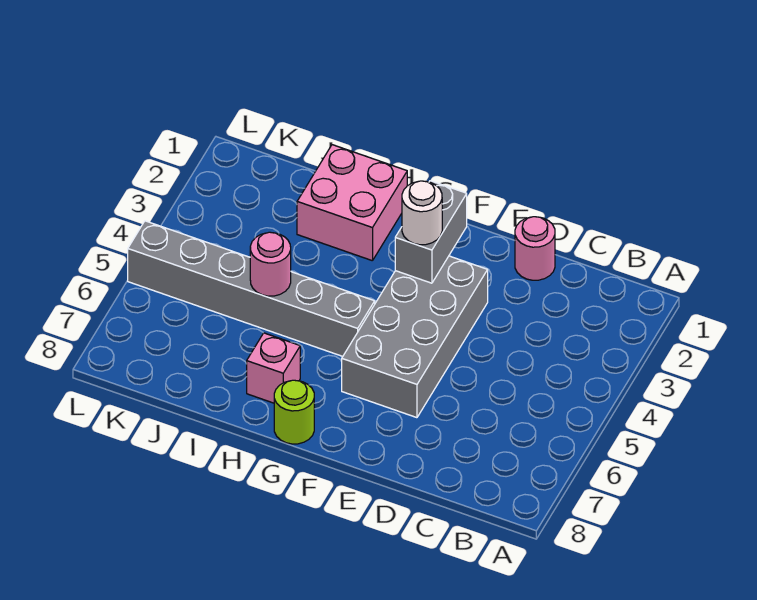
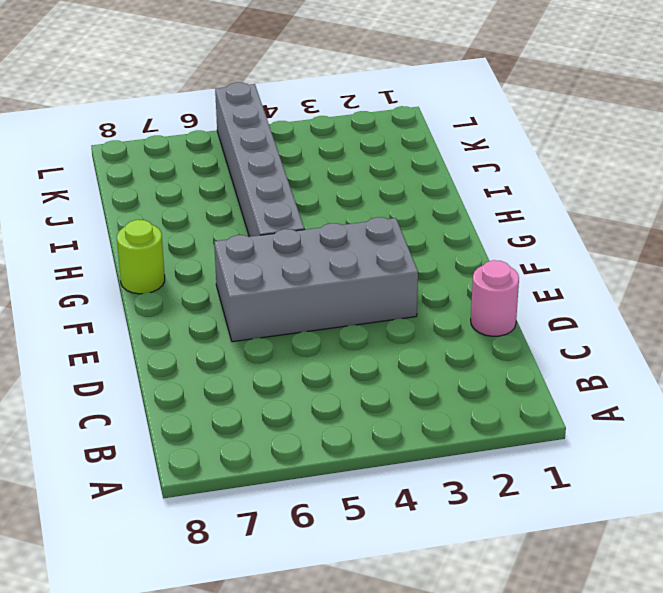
none -> pink 2x2 brick [297,145,407,261]
none -> pink 1x1 brick [247,333,300,403]

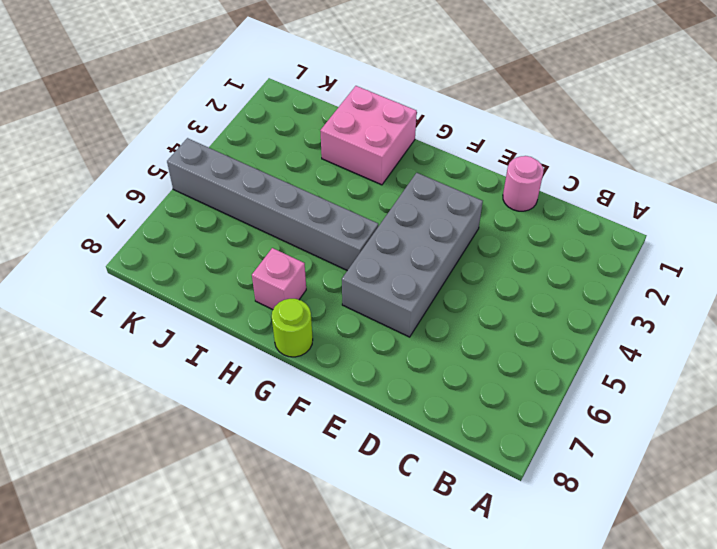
none -> grey 1x2 brick [395,181,467,283]
none -> pink 1x1 round brick [250,232,291,296]

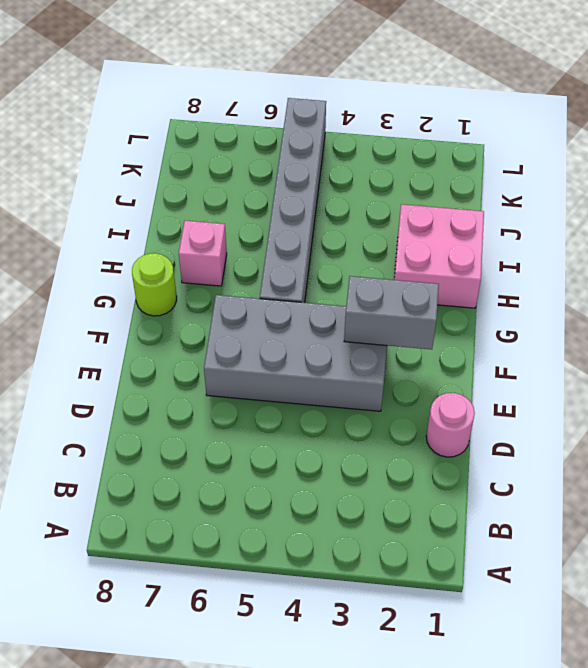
none -> pink 1x1 round brick [250,232,291,296]
none -> white 1x1 round brick [402,181,442,245]

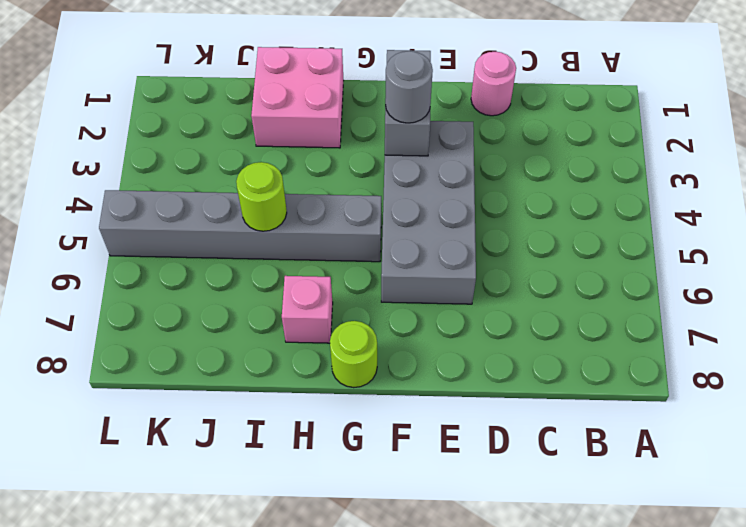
grey 1x1 round brick [385,51,433,123] -> white 1x1 round brick [402,181,442,245]
lime 1x1 round brick [236,162,287,231] -> pink 1x1 round brick [250,232,291,296]

